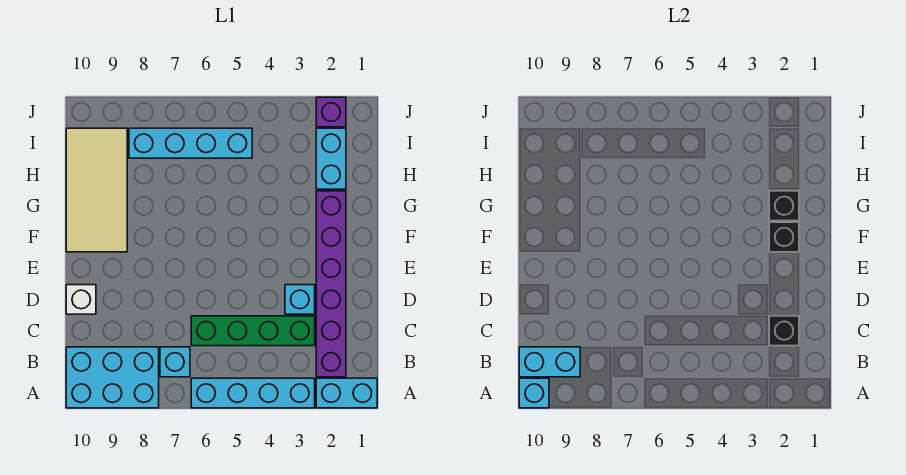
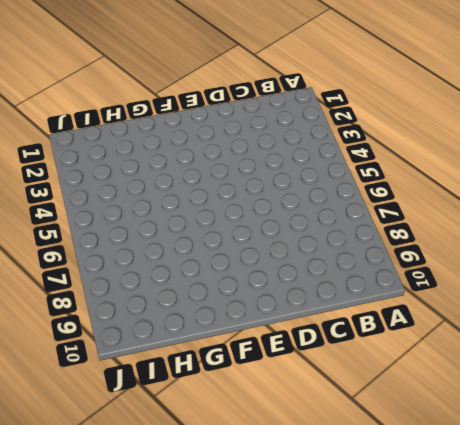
none -> cyan 1x2 brick [316,378,377,408]
none -> cyan 1x4 brick [191,378,315,408]
none -> cyan 2x3 brick [66,347,159,408]

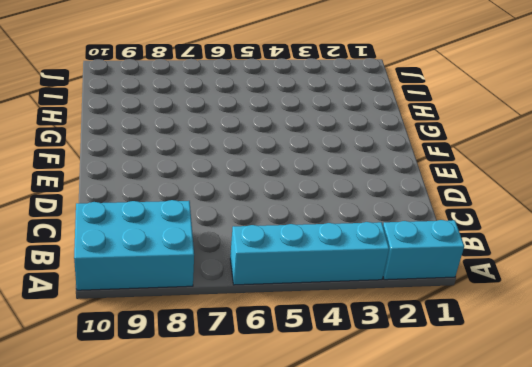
none -> purple 1x6 brick [316,191,346,377]
none -> cyan 1x1 brick [160,347,190,377]
none -> green 1x4 brick [191,316,315,346]

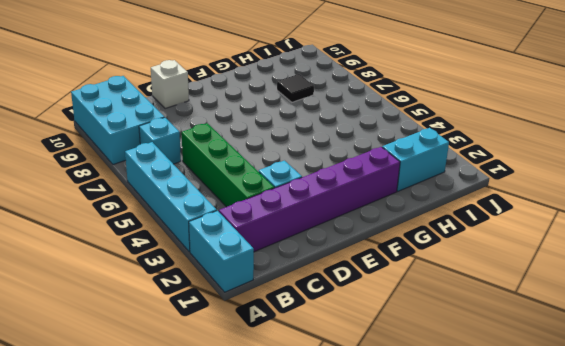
black 1x1 tile [277,74,314,102] -> none
none -> tan 2x4 tile [66,128,127,252]
none -> cyan 1x4 brick [129,128,252,158]
none -> purple 1x1 brick [316,97,346,127]

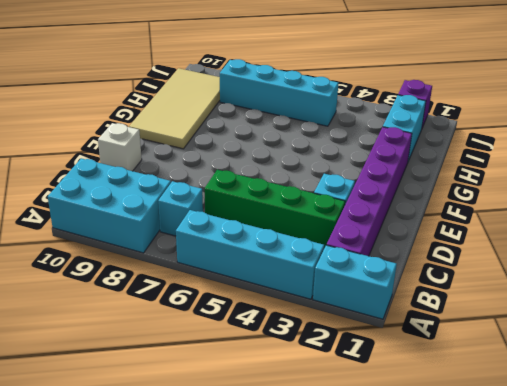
none -> cyan 1x1 brick [519,378,549,408]
none -> cyan 1x2 brick [519,347,580,377]
none -> black 1x1 brick [769,316,799,346]

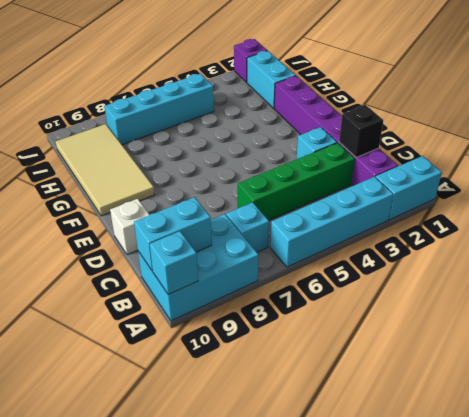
none -> black 1x1 brick [769,222,799,252]
none -> black 1x1 brick [769,191,799,221]

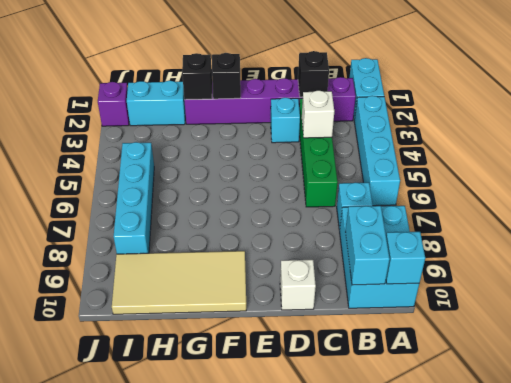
white 1x1 brick [302,90,334,138] -> none

